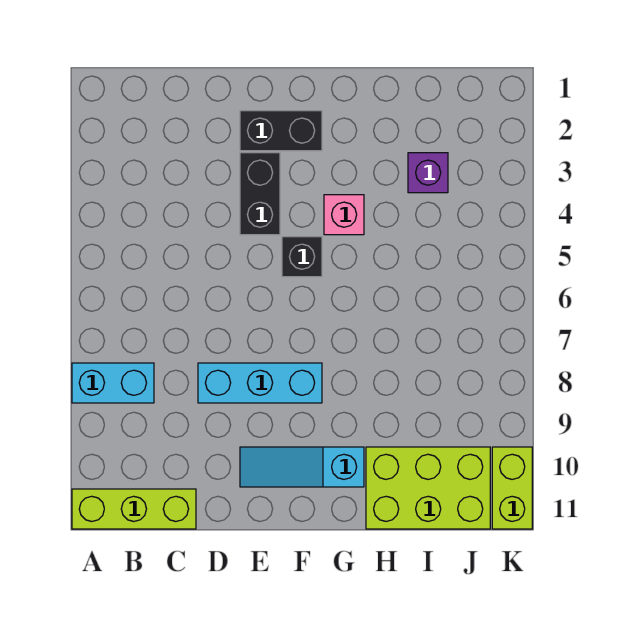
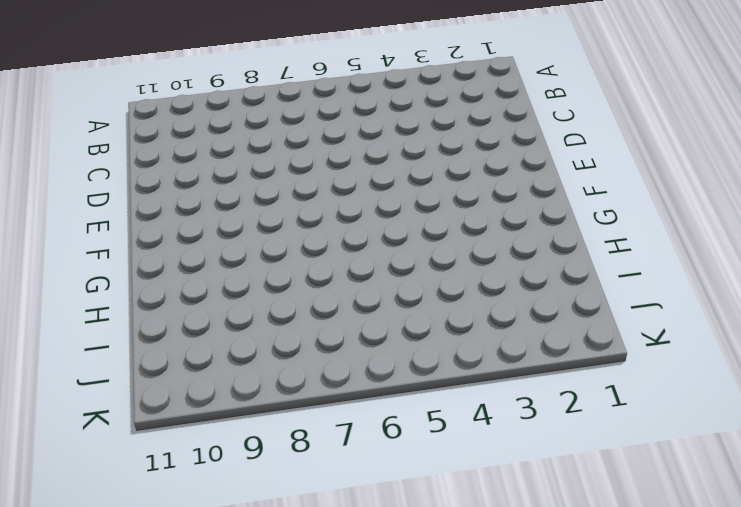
none -> cyan 1x2 brick [72,363,154,403]
none -> lime 1x3 brick [72,489,196,529]

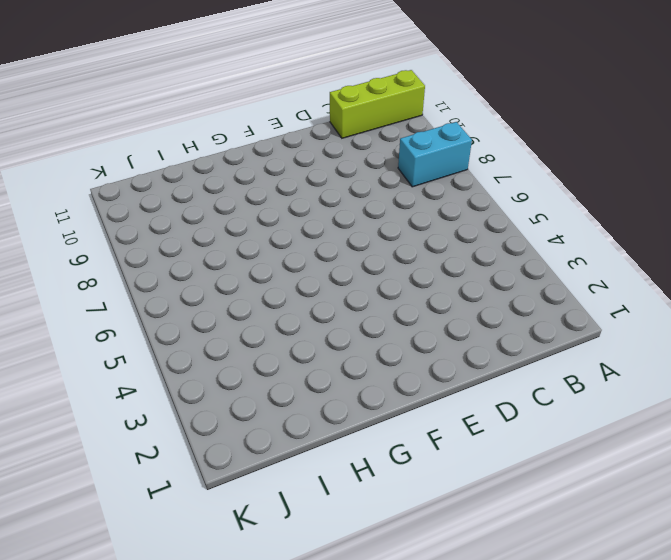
none -> cyan 1x3 brick [198,363,322,403]
none -> black 1x2 brick [240,111,322,151]

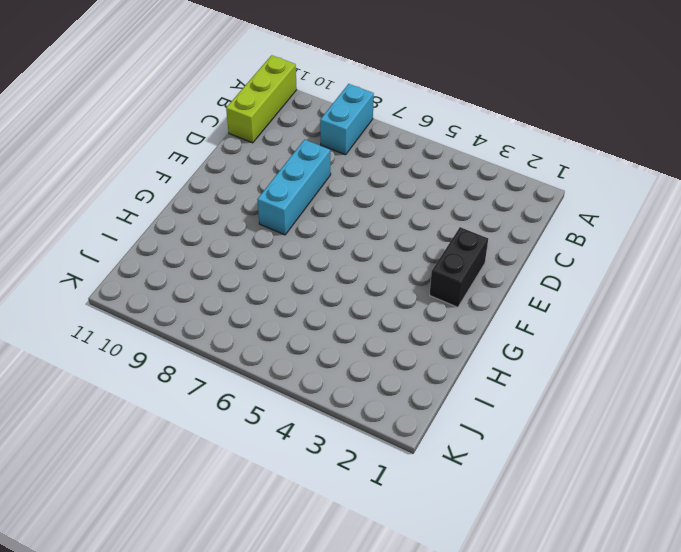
none -> black 1x2 brick [240,153,280,235]
none -> cyan 1x3 slope [240,447,364,487]

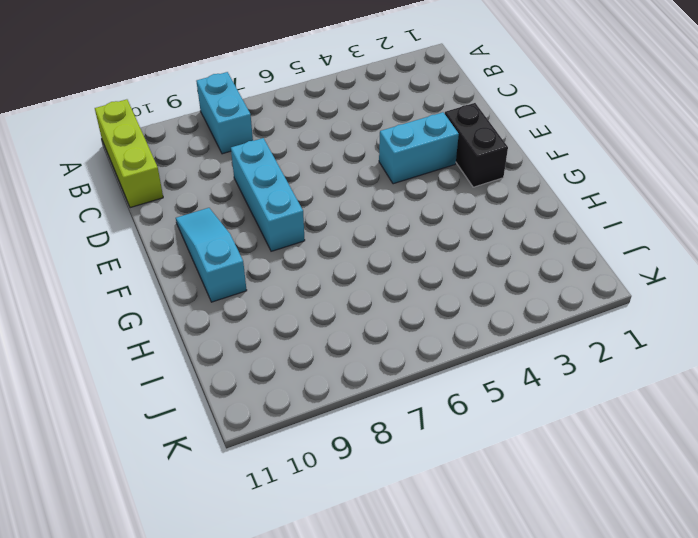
cyan 1x2 brick [379,112,459,184] -> black 1x2 brick [240,153,280,235]
none -> black 1x1 brick [282,237,322,277]
none -> pink 1x1 brick [324,195,364,235]

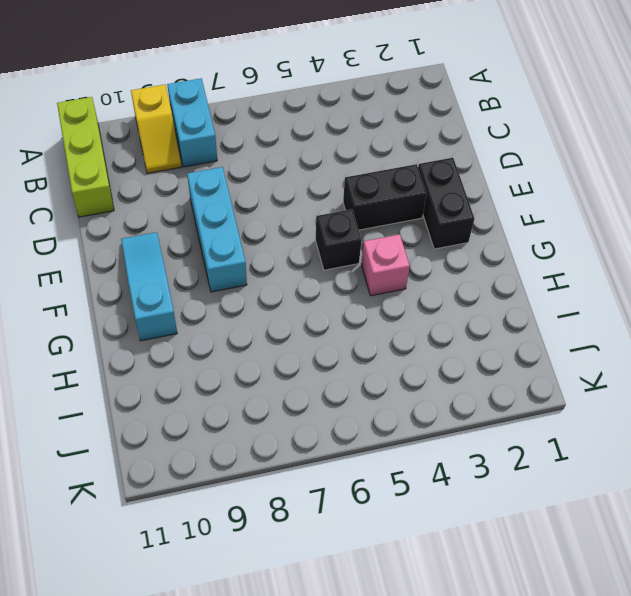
yellow 1x2 slope [131,85,181,173] -> none
none -> lime 2x3 brick [366,447,490,529]
none -> purple 1x1 brick [408,153,448,193]

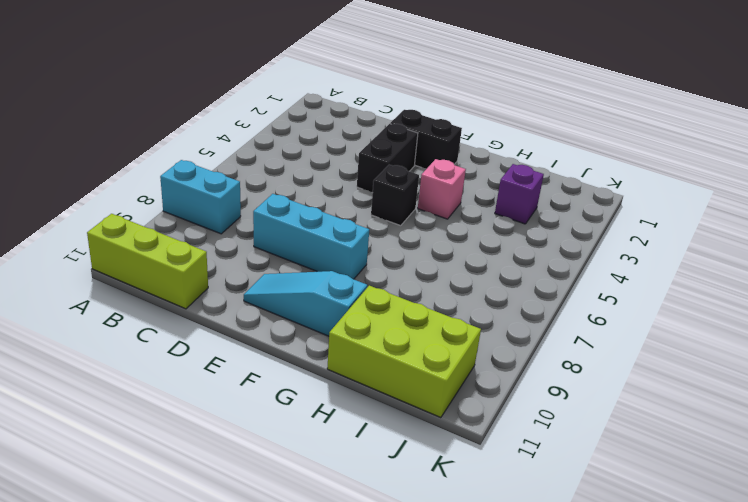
none -> lime 1x2 brick [492,447,532,529]

